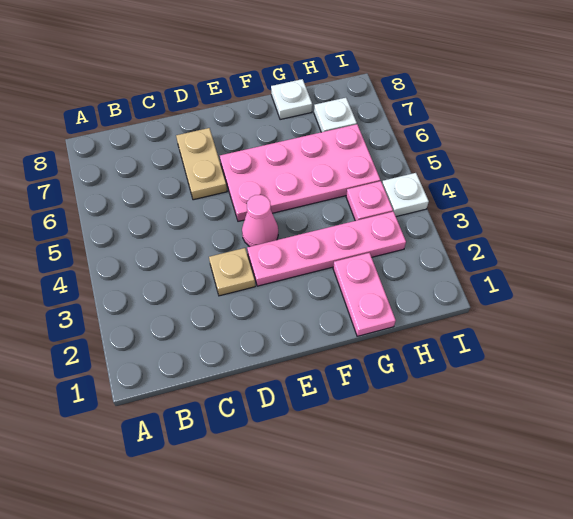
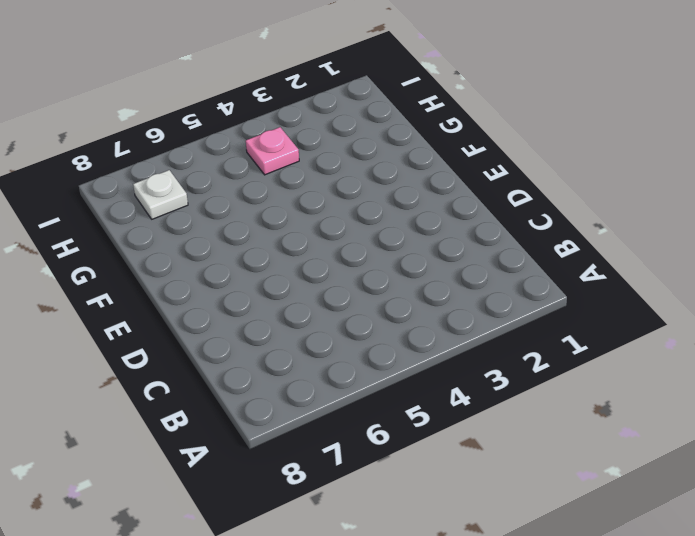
none -> tan 1x1 plate [209,248,255,296]
none -> tan 1x2 plate [176,128,227,200]

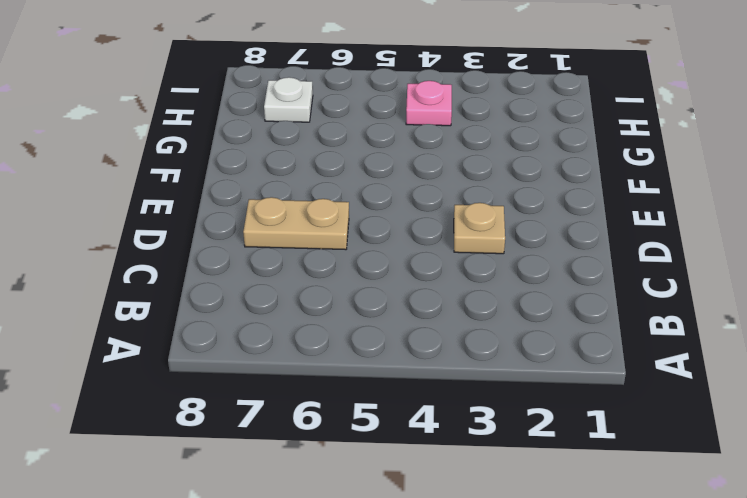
none -> pink 1x4 plate [247,212,406,286]
none -> pink 1x1 cone [242,195,278,247]

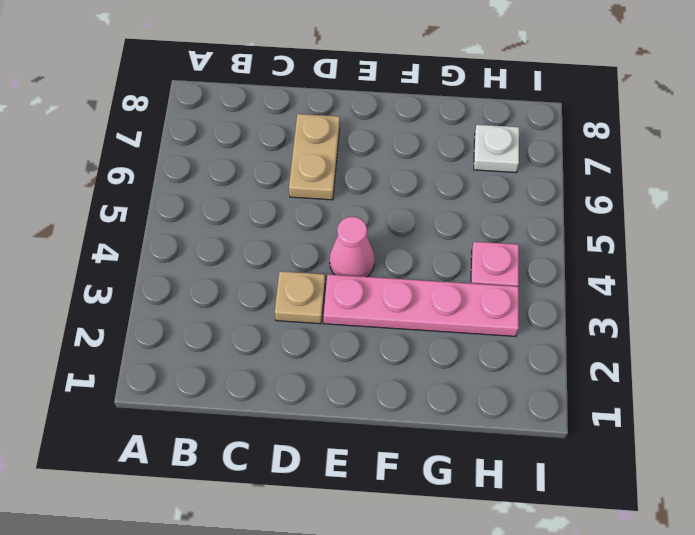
none -> pink 2x4 plate [220,124,380,221]
none -> pink 1x2 plate [333,253,396,336]

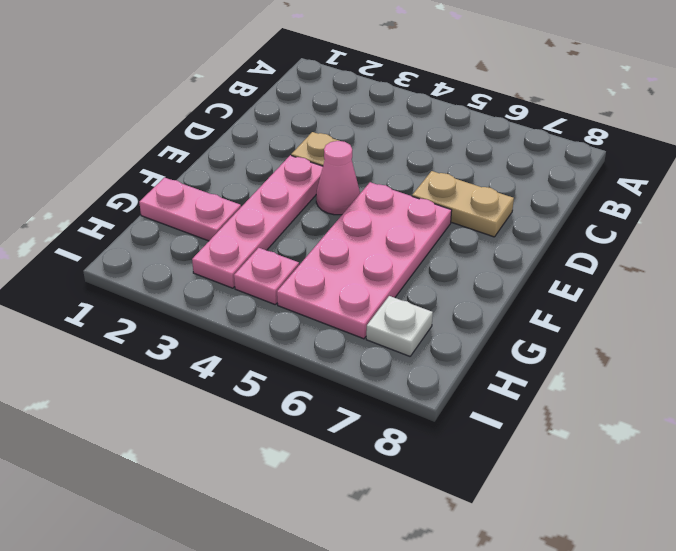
none -> white 1x1 plate [271,79,312,120]
none -> white 1x1 plate [382,173,429,217]

